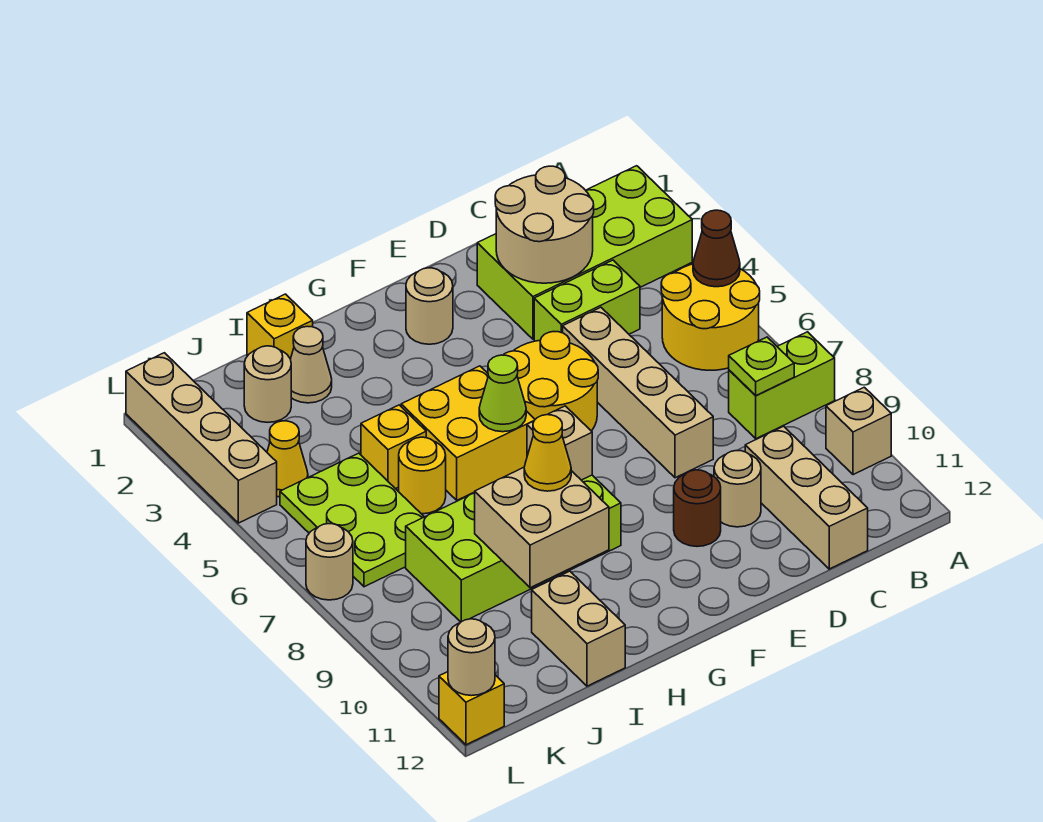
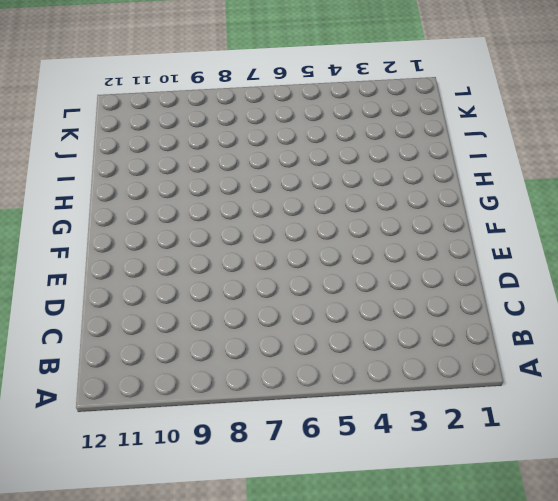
none -> lime 2x4 brick [477,166,692,339]
none -> yellow 2x2 round brick [661,264,760,370]
none -> lime 1x2 brick [729,332,835,439]
none -> tan 1x1 brick [826,387,891,475]

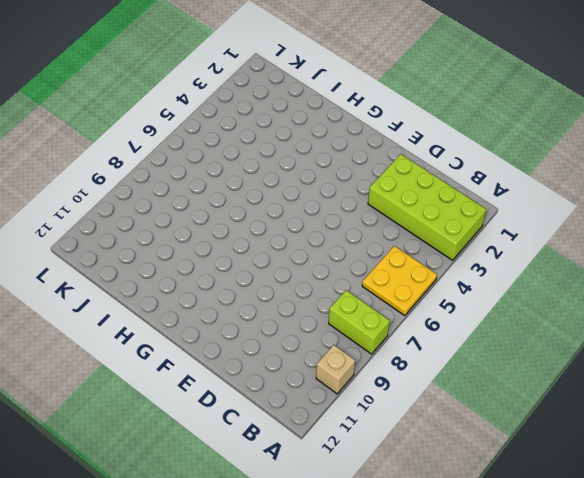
yellow 2x2 plate [362,246,437,316] -> yellow 2x2 round brick [661,264,760,370]
none -> lime 1x2 brick [534,260,640,341]
none -> tan 1x3 brick [745,426,868,569]
none -> tan 1x4 brick [563,307,713,478]
none -> tan 1x1 round brick [714,451,761,527]

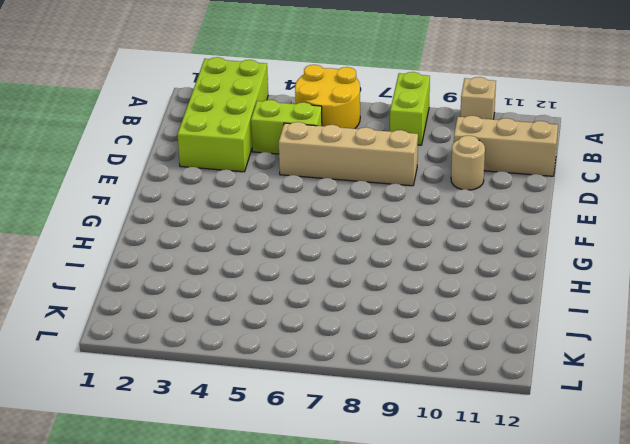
lime 1x2 brick [251,100,322,154] -> lime 1x2 brick turned to [534,260,640,341]
none -> yellow 2x2 round brick [504,332,598,431]
none -> brown 1x1 round brick [674,470,721,546]
none -> tan 1x1 round brick [406,268,453,344]
none -> yellow 2x2 brick [401,366,535,500]

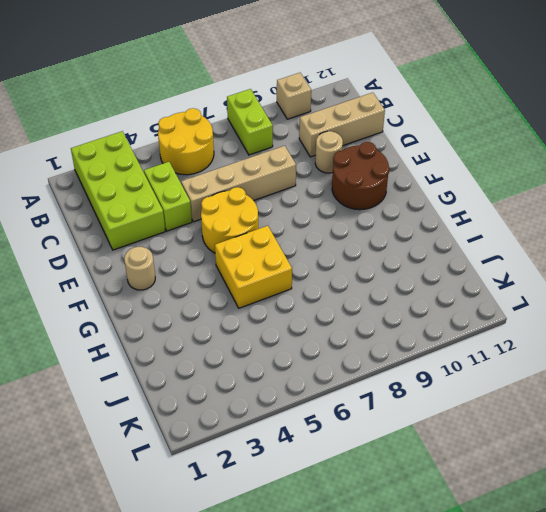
brown 2x2 round brick [332,142,389,210] -> brown 1x1 round brick [674,470,721,546]
none -> lime 2x4 brick [406,475,621,622]
none -> yellow 1x1 brick [247,294,313,359]
none -> tan 1x1 cone [290,326,332,403]
none -> yellow 1x1 brick [361,405,426,489]

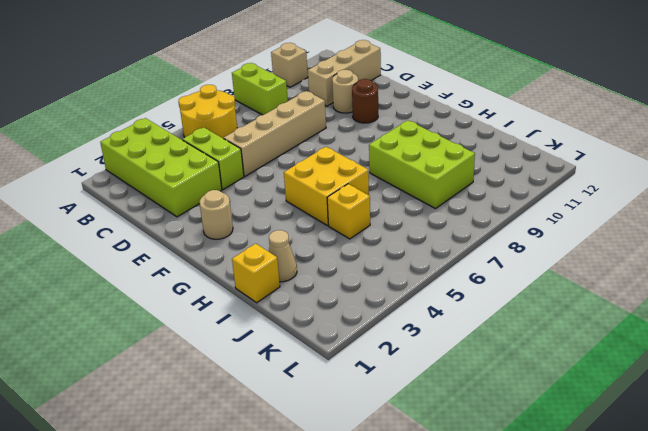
lime 2x3 brick [369,120,475,209] -> lime 2x4 brick [406,475,621,622]
none -> yellow 2x2 round brick [504,332,598,431]
none -> yellow 1x1 round brick [399,437,446,514]
none -> tan 1x2 brick [532,571,625,686]
none -> tan 1x1 round brick [244,346,291,422]

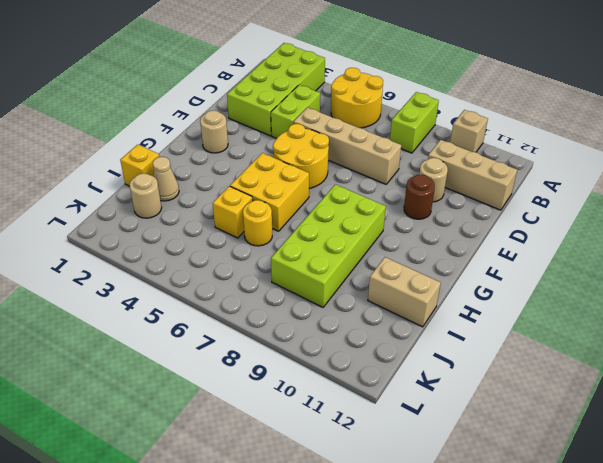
none -> lime 2x3 plate [280,453,424,587]
none -> yellow 1x1 cone [267,421,308,497]
none -> tan 1x4 brick [126,353,277,523]
none -> tan 1x1 round brick [306,524,353,600]

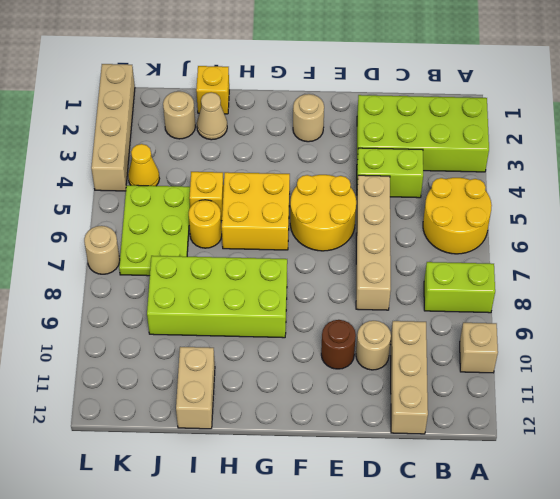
none -> yellow 1x1 brick [439,672,504,745]
none -> brown 1x1 cone [693,210,740,287]
none -> lime 1x1 plate [729,337,794,396]
none -> tan 2x2 round brick [495,166,594,283]

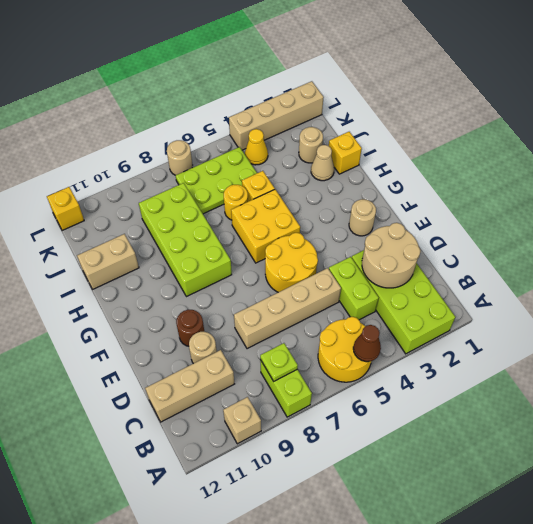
none -> lime 1x1 cone [479,355,526,432]
none -> tan 1x1 brick [527,406,592,480]
none -> tan 2x2 brick [475,468,609,588]
none -> tan 1x1 round brick [448,619,495,696]

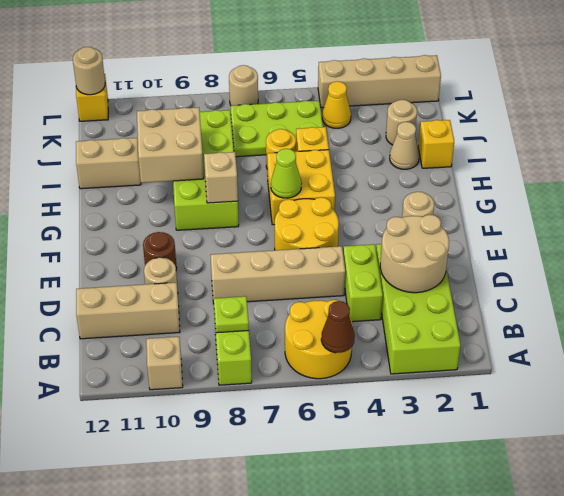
none -> yellow 1x1 cone [524,415,571,491]

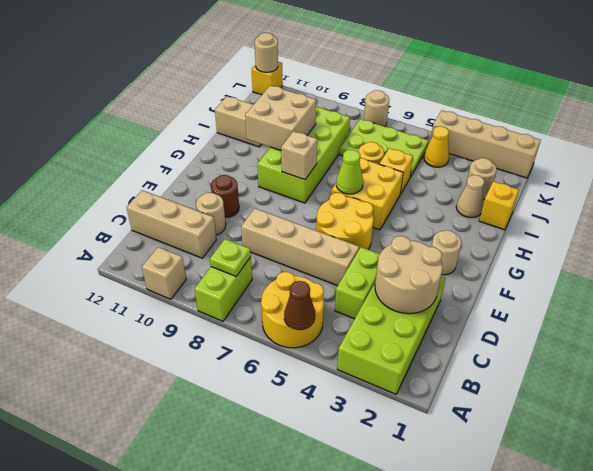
none -> yellow 1x1 cone [524,415,571,491]

